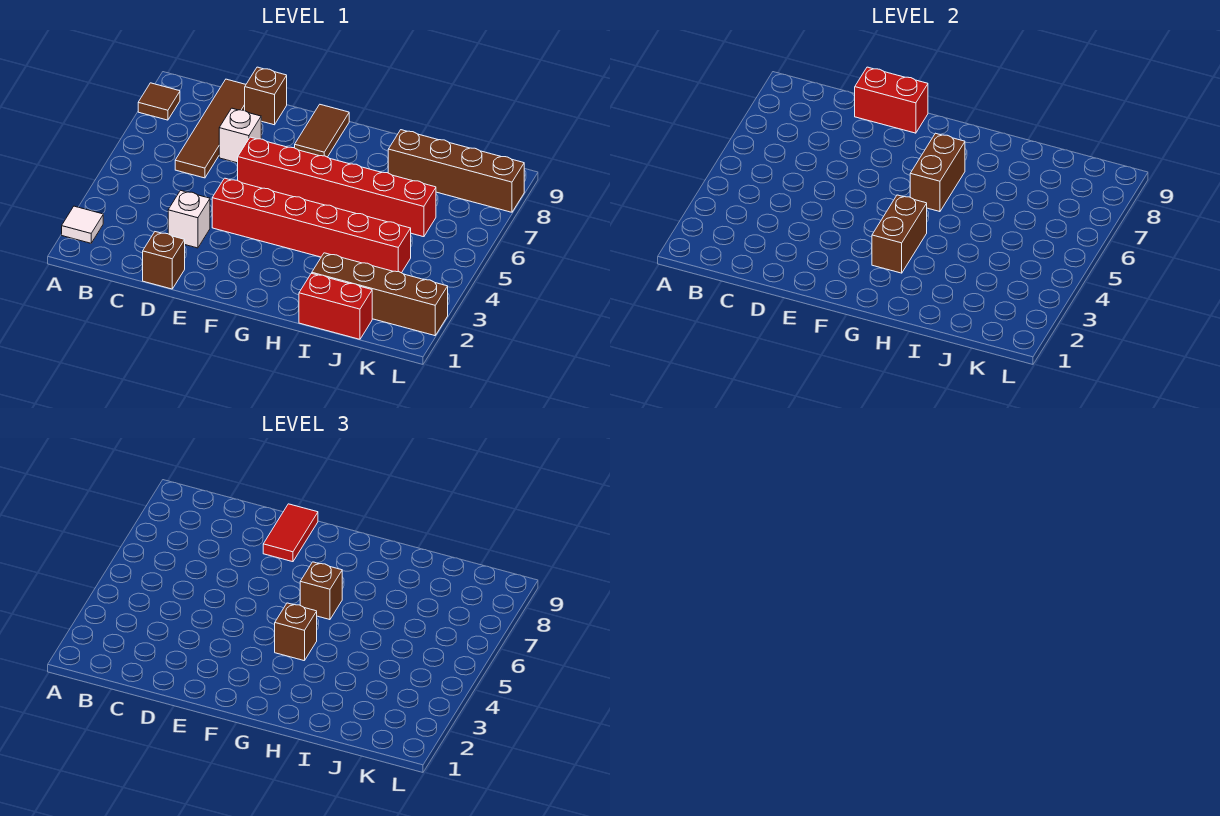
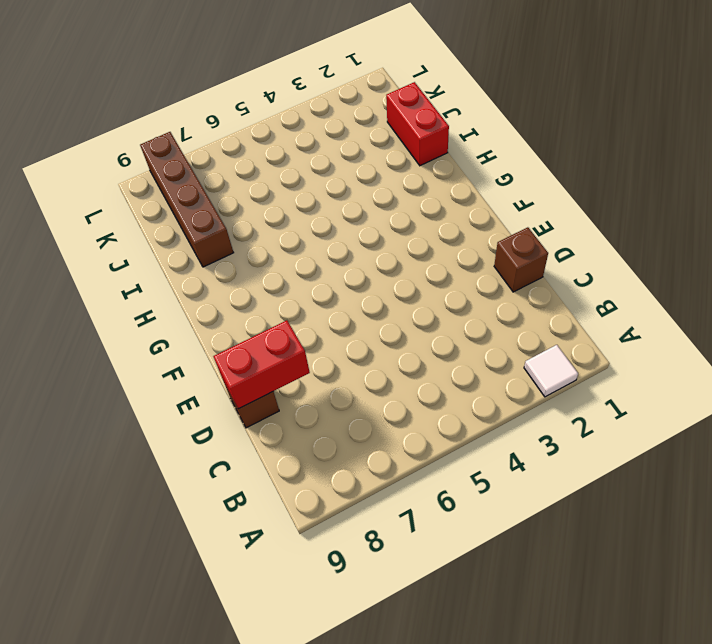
red 1x2 brick [213,320,310,409] -> red 1x2 brick turned to [855,67,928,133]
none -> brown 1x1 tile [138,83,180,120]
none -> brown 1x4 tile [175,79,246,178]
none -> white 1x1 brick [168,190,210,248]

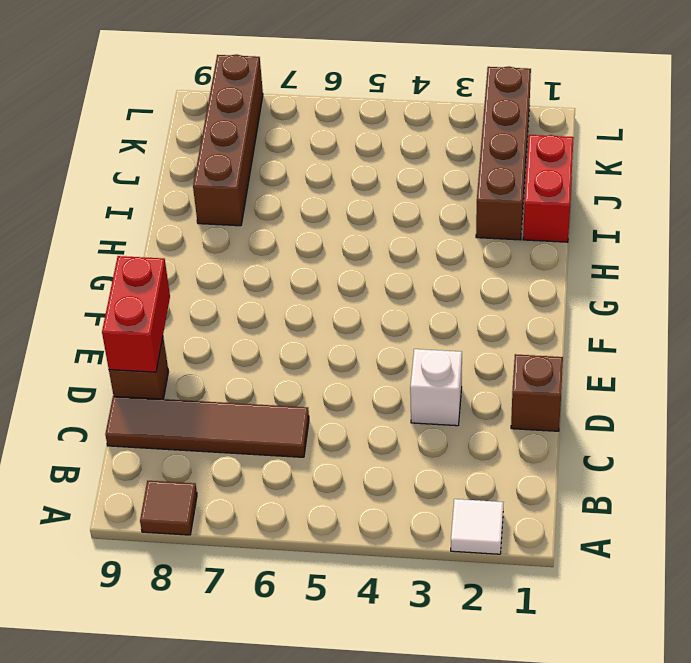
none -> white 1x1 brick [219,108,261,163]
none -> red 1x6 brick [212,178,411,273]
none -> red 1x6 brick [238,137,436,237]

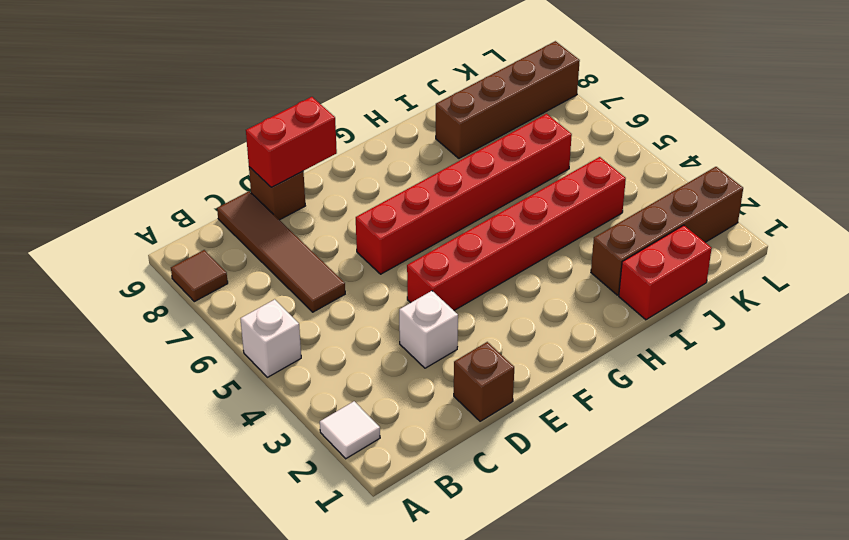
white 1x1 brick [241,299,301,377] -> white 1x1 brick moved to [219,108,261,163]
none -> brown 1x2 tile [295,105,349,157]
none -> brown 1x2 brick [872,195,927,273]
none -> brown 1x2 brick [910,133,965,212]

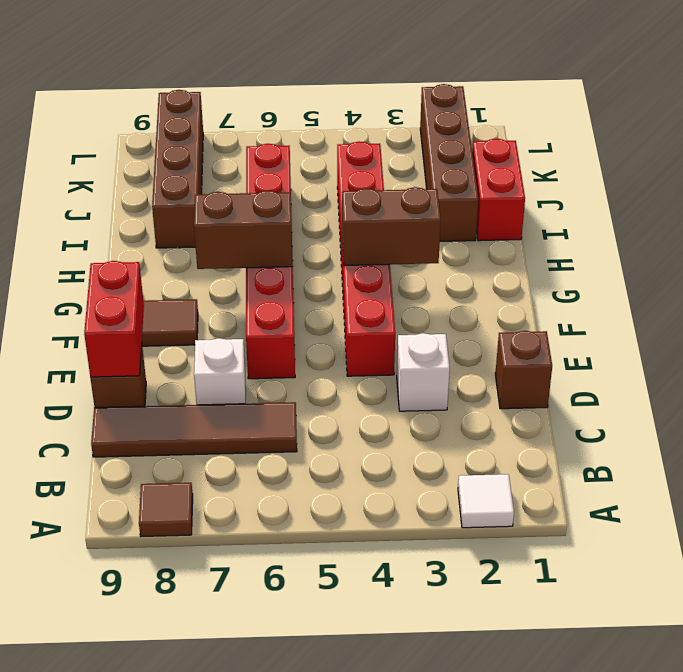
none -> red 1x2 tile [263,504,318,562]
none -> brown 1x1 brick [274,603,317,661]
none -> brown 1x1 brick [300,562,342,620]

